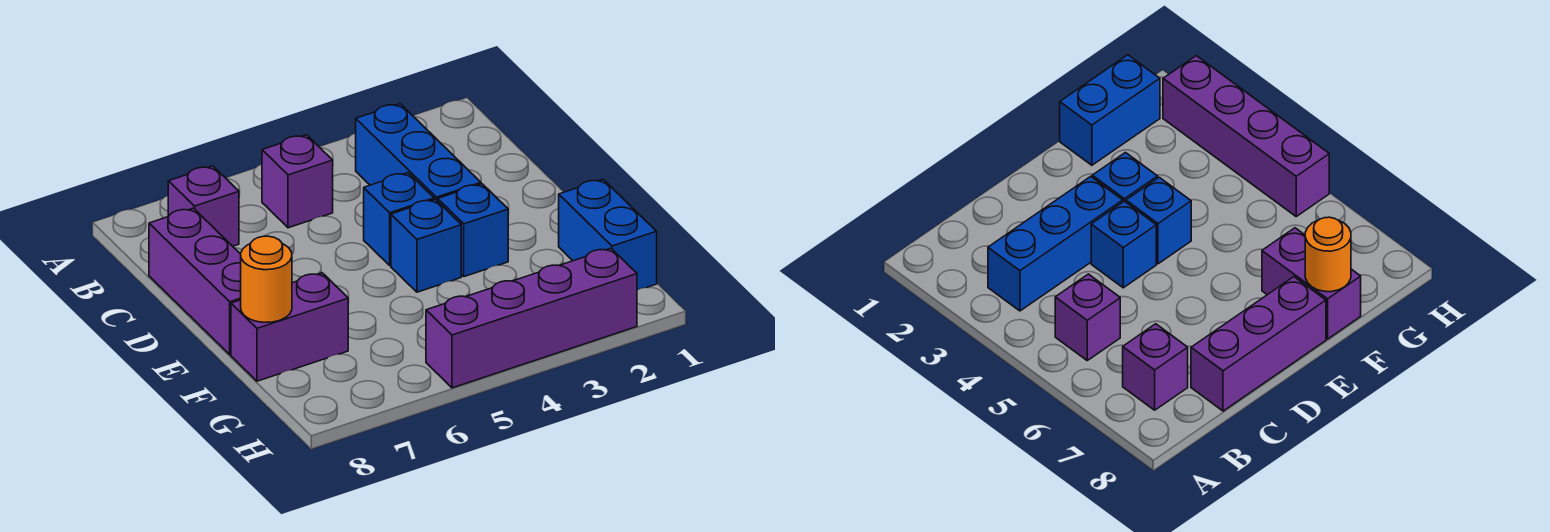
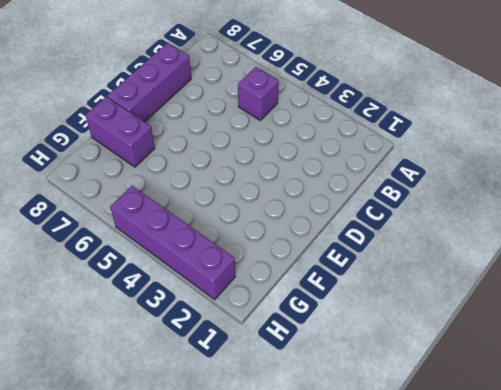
none -> blue 1x3 brick [356,104,481,201]
none -> purple 1x1 brick [168,166,239,246]

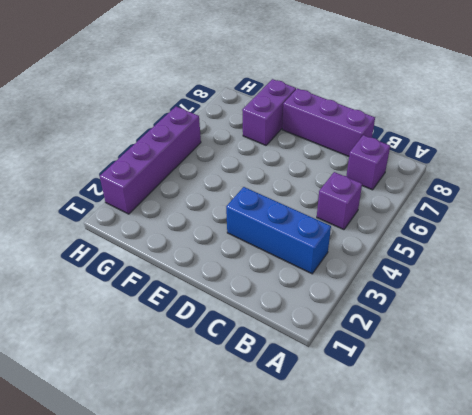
none -> blue 1x1 brick [364,173,434,265]
none -> blue 1x1 brick [438,184,508,277]

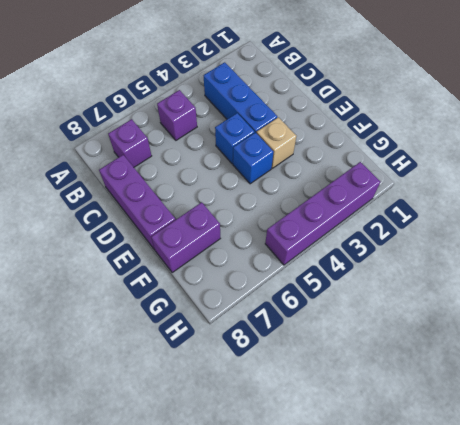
tan 1x1 brick [257,117,296,168] -> blue 1x1 brick [438,184,508,277]
none -> blue 1x2 brick [559,179,657,290]
none -> orange 1x1 round brick [241,236,292,323]

